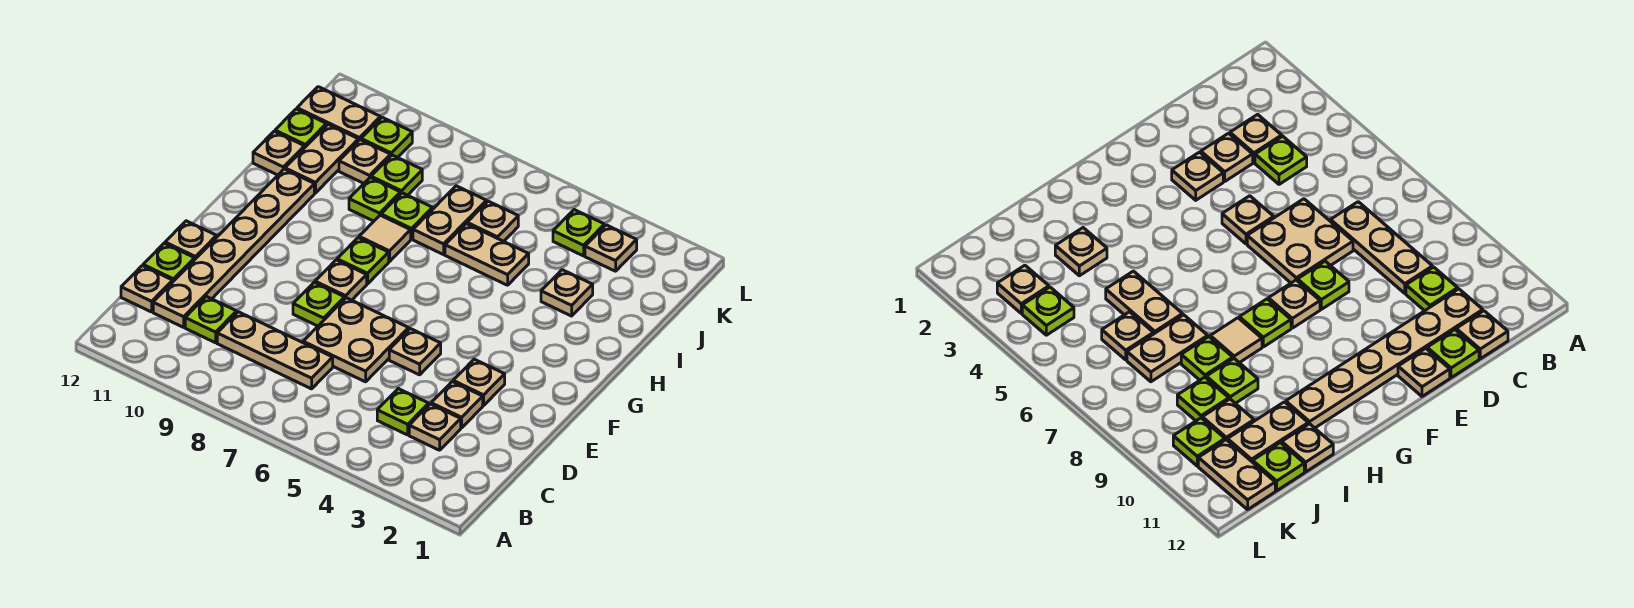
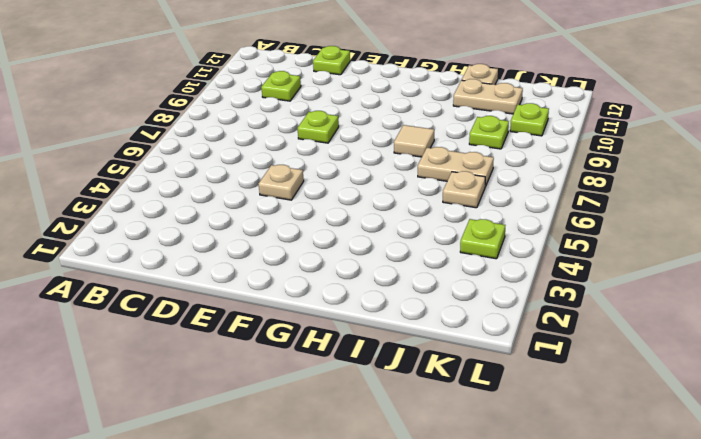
none -> tan 1x1 plate [409,404,461,450]
none -> lime 1x1 plate [377,389,429,435]
none -> tan 1x3 plate [217,312,333,389]
none -> tan 1x6 plate [153,169,314,327]

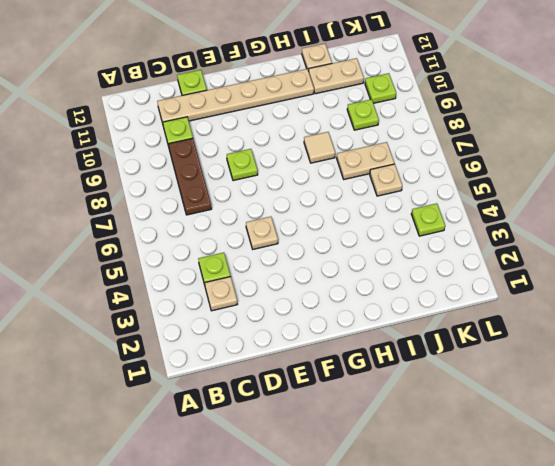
brown 1x3 plate [169,138,212,215] -> tan 1x3 plate [217,312,333,389]
none -> tan 1x1 plate [121,266,173,312]
none -> tan 1x1 plate [431,382,483,428]
none -> tan 2x2 plate [303,298,409,382]
none -> tan 1x1 plate [453,359,505,406]

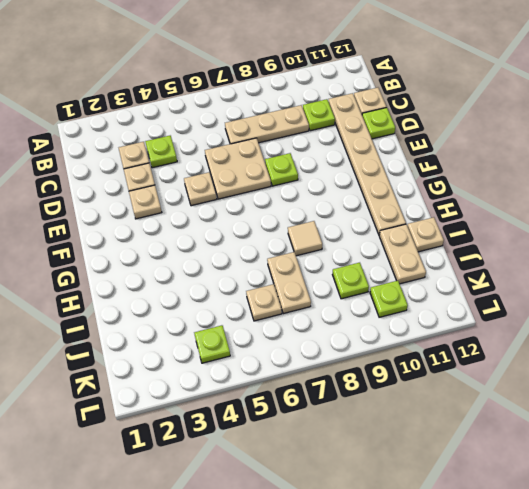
none -> tan 1x1 plate [165,221,217,259]
none -> tan 1x1 plate [315,260,367,300]
none -> lime 1x1 plate [337,238,389,284]
none -> tan 1x1 plate [541,270,593,316]

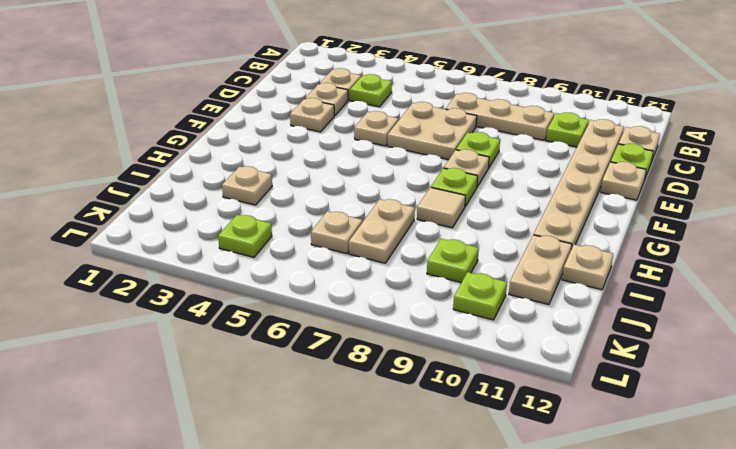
none -> tan 1x2 plate [445,224,529,285]
none -> lime 1x1 plate [381,193,432,239]
none -> lime 1x1 plate [349,178,400,221]
none -> tan 1x1 plate [339,140,390,183]

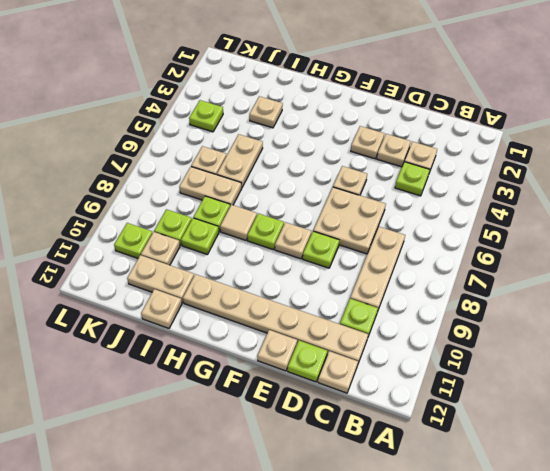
none -> lime 1x1 plate [275,109,326,148]
none -> tan 1x1 plate [585,225,637,271]
none -> tan 1x2 plate [297,87,380,141]

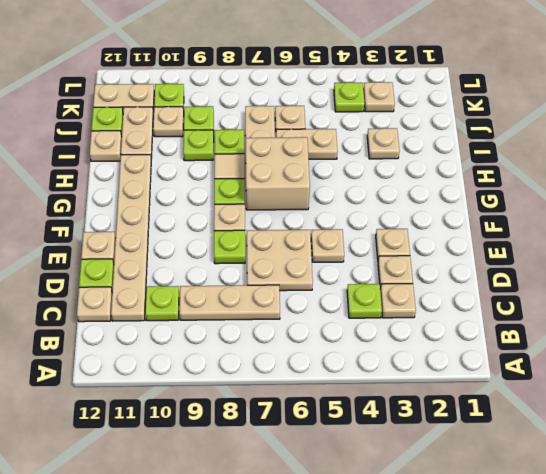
tan 2x2 brick [246,137,310,210] -> none

